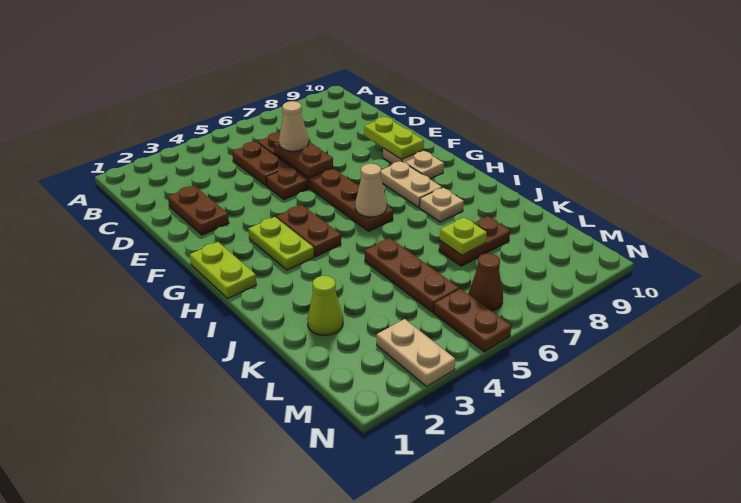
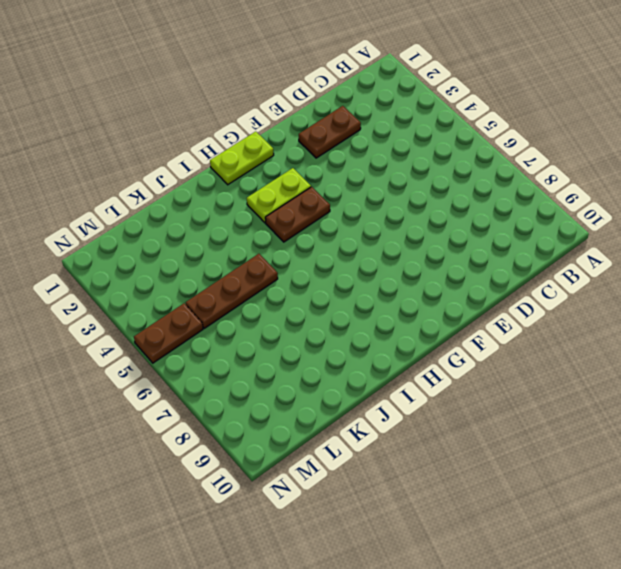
none -> brown 1x2 plate [232,142,290,186]
none -> brown 1x6 plate [257,132,393,231]
none -> brown 1x1 plate [266,167,309,200]

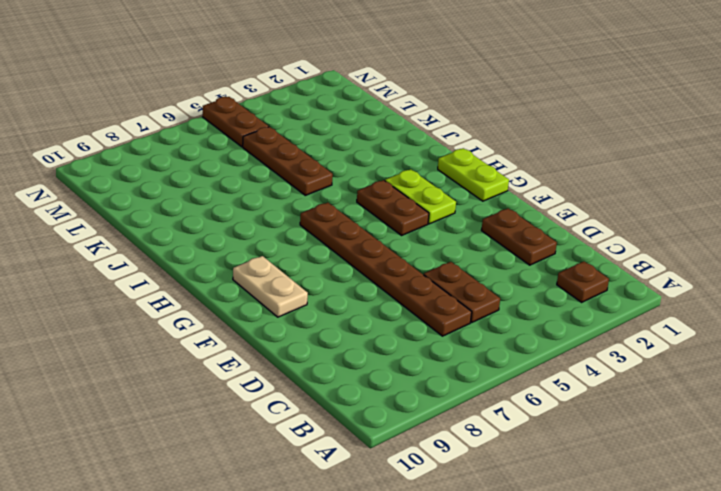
brown 1x1 plate [557,261,609,302] -> brown 1x1 plate moved to [266,167,309,200]
none -> tan 1x2 plate [381,161,442,207]
none -> tan 1x1 plate [420,188,464,222]
none -> lime 1x1 cone [307,276,343,335]

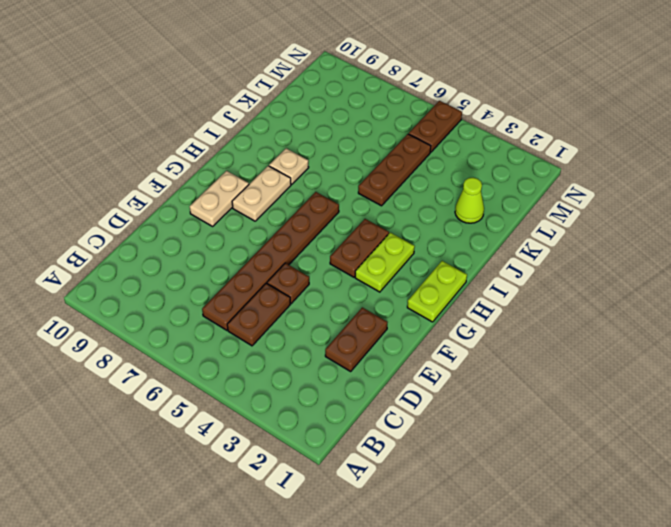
none -> brown 1x2 plate [439,216,510,266]
none -> tan 1x2 plate [377,319,455,386]
none -> brown 1x1 cone [469,253,503,311]

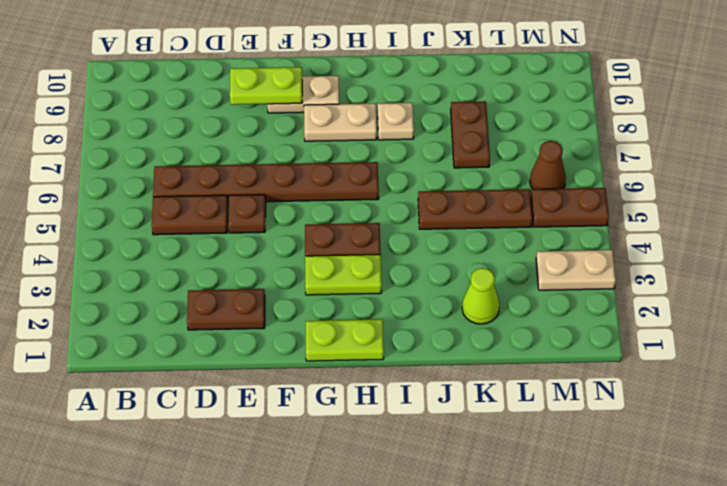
none -> brown 1x2 plate [274,141,333,178]
none -> tan 1x1 cone [355,164,387,217]
none -> lime 1x1 plate [440,217,487,255]

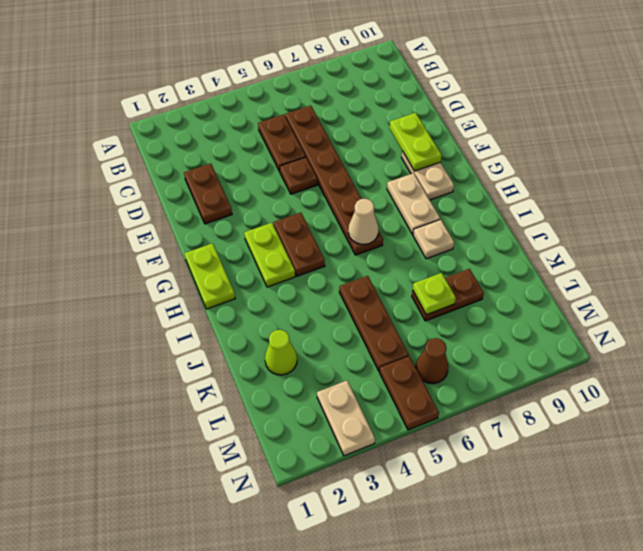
none -> brown 1x2 plate [274,141,333,178]
none -> tan 1x1 cone [279,101,308,151]

